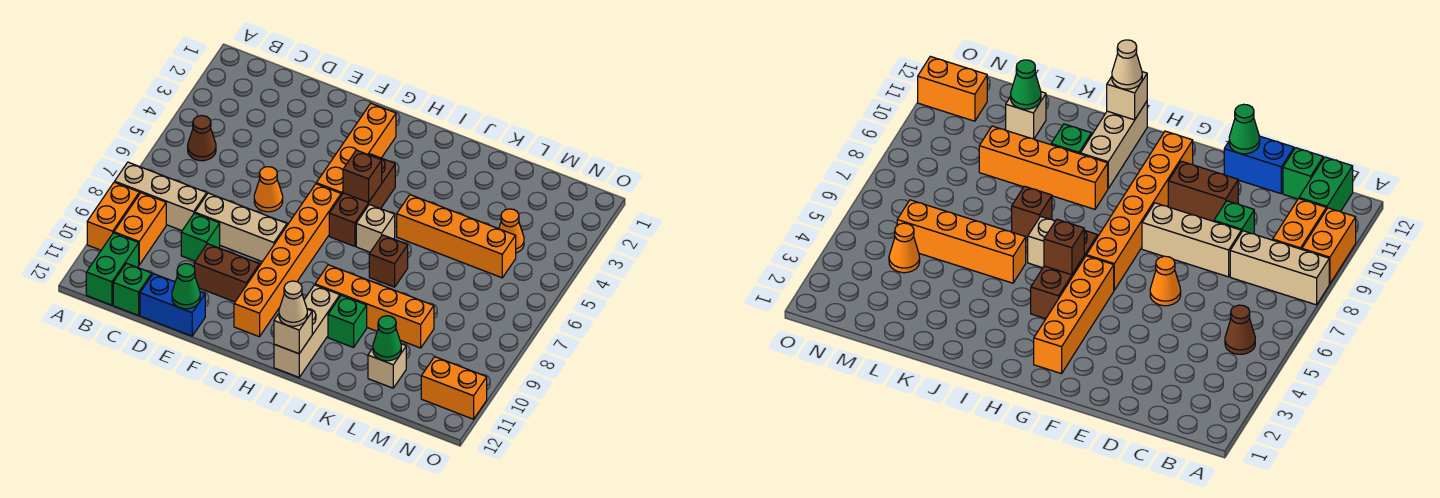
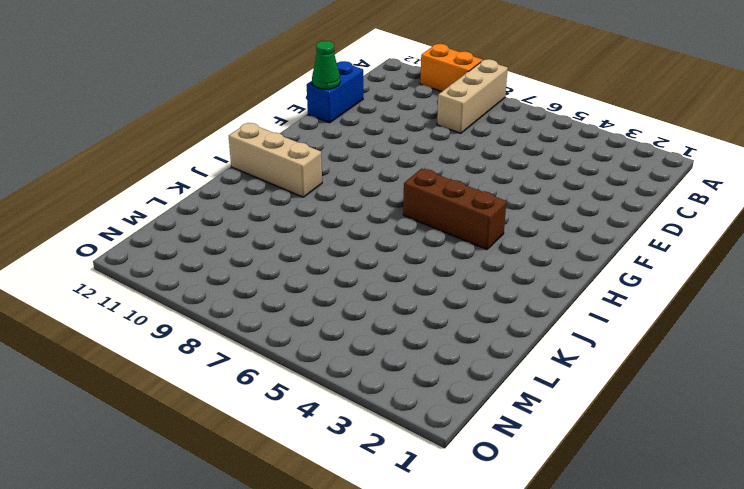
none -> brown 1x1 cone [188,116,216,161]
none -> orange 1x2 brick [114,193,166,265]
none -> green 1x2 brick [86,233,139,305]

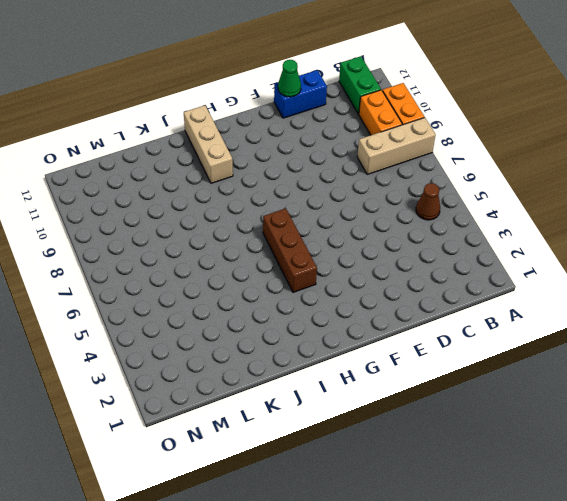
none -> green 1x1 brick [113,263,152,315]
none -> tan 1x3 brick [195,193,287,262]
none -> green 1x1 brick [181,213,220,261]

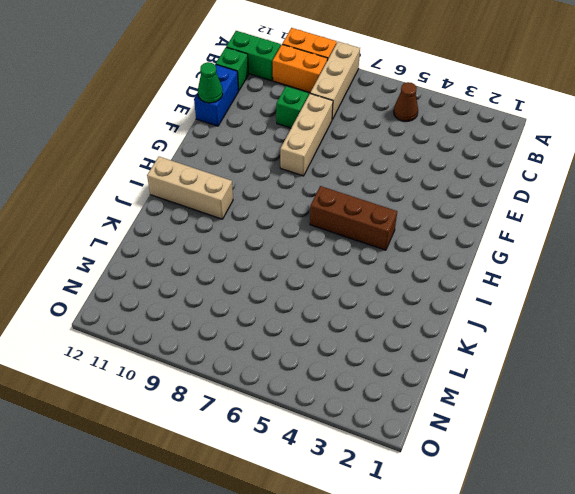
none -> orange 1x1 cone [254,167,283,212]
none -> brown 1x2 brick [194,244,260,302]
none -> orange 1x4 brick [316,103,396,195]

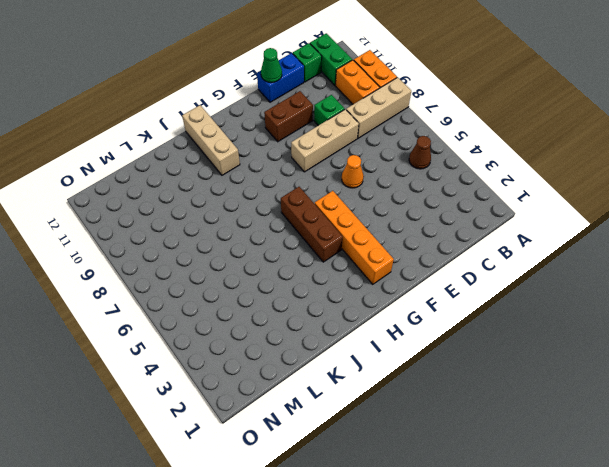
none -> orange 1x6 brick [234,184,341,337]
none -> tan 1x1 brick [356,204,395,252]
none -> orange 1x4 brick [315,265,434,348]

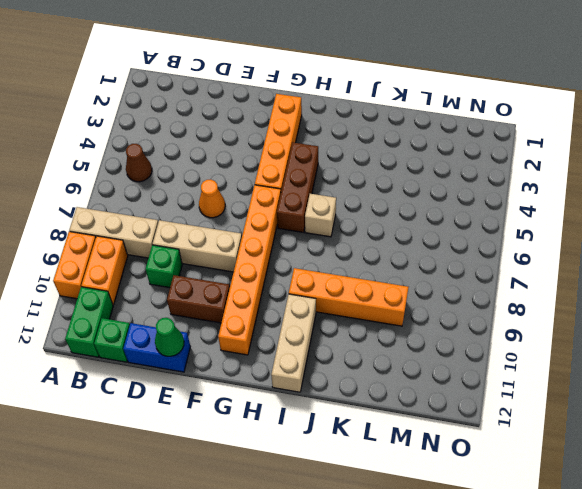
none -> orange 1x4 brick [397,195,516,278]
none -> brown 1x1 brick [369,235,408,287]
none -> green 1x1 brick [328,295,367,348]

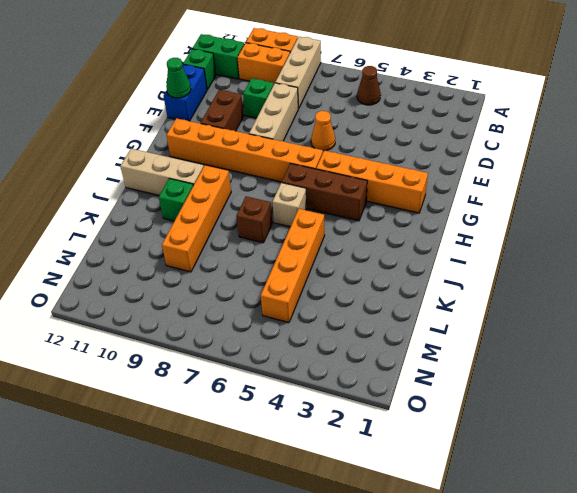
none -> tan 1x1 brick [368,344,406,388]
none -> orange 1x1 cone [499,209,524,253]
none -> orange 1x2 brick [421,357,487,419]

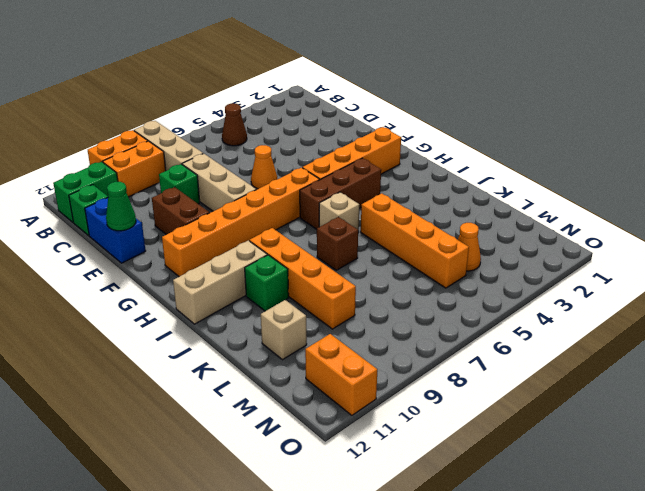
none -> brown 1x1 brick [343,150,382,202]
none -> tan 1x1 brick [274,309,312,354]
none -> green 1x1 cone [373,316,401,361]

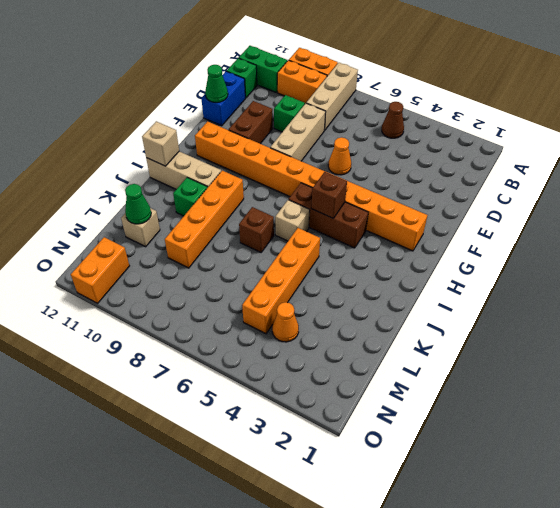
none -> tan 1x1 cone [279,281,307,326]

